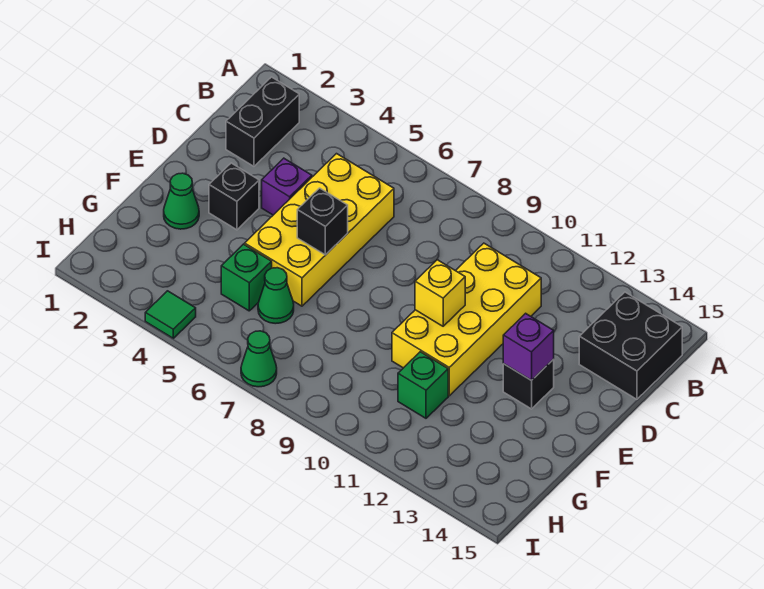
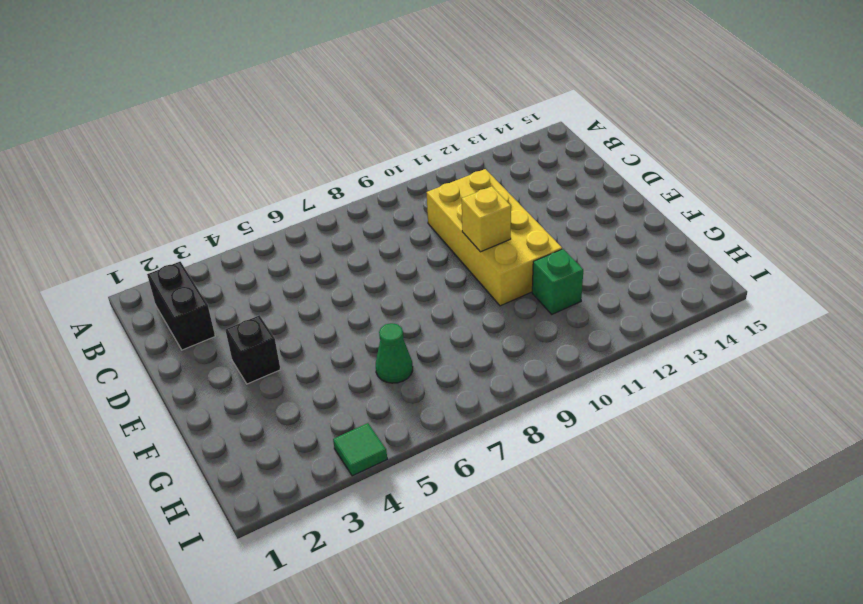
none -> black 2x2 brick [579,292,682,399]
none -> yellow 2x4 brick [245,154,394,306]
none -> purple 1x1 brick [262,158,312,215]

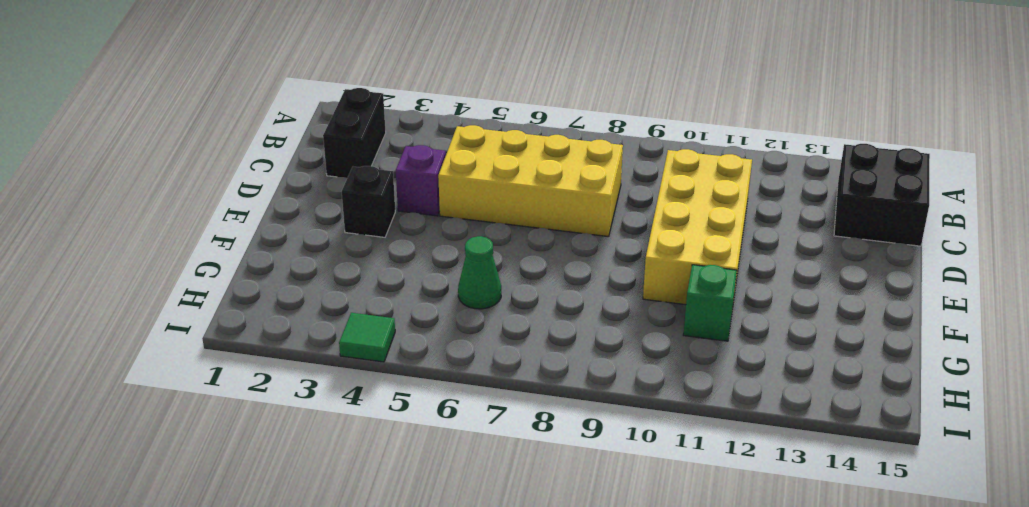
yellow 2x4 brick [438,125,623,237] -> yellow 2x4 brick turned to [245,154,394,306]
none -> black 1x1 brick [503,359,554,409]
none -> green 1x1 cone [164,173,199,229]
none -> green 1x1 brick [221,244,272,311]

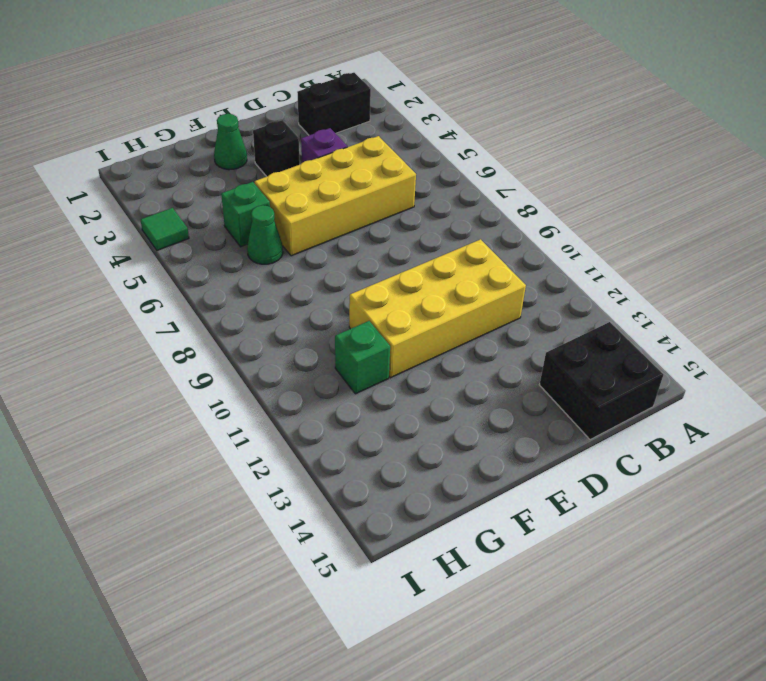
none -> black 1x1 brick [503,359,554,409]
none -> green 1x1 cone [241,331,277,387]
none -> black 1x1 brick [297,188,348,255]

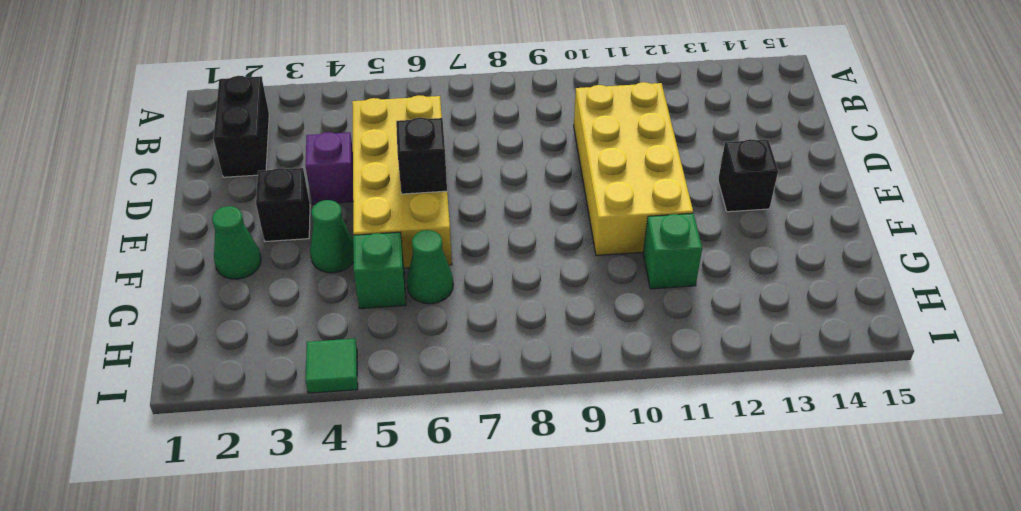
green 1x1 cone [310,200,354,273] -> green 1x1 cone moved to [241,331,277,387]
none -> black 2x2 brick [579,292,682,399]
none -> yellow 1x1 brick [415,260,465,326]
none -> purple 1x1 brick [503,313,554,380]

